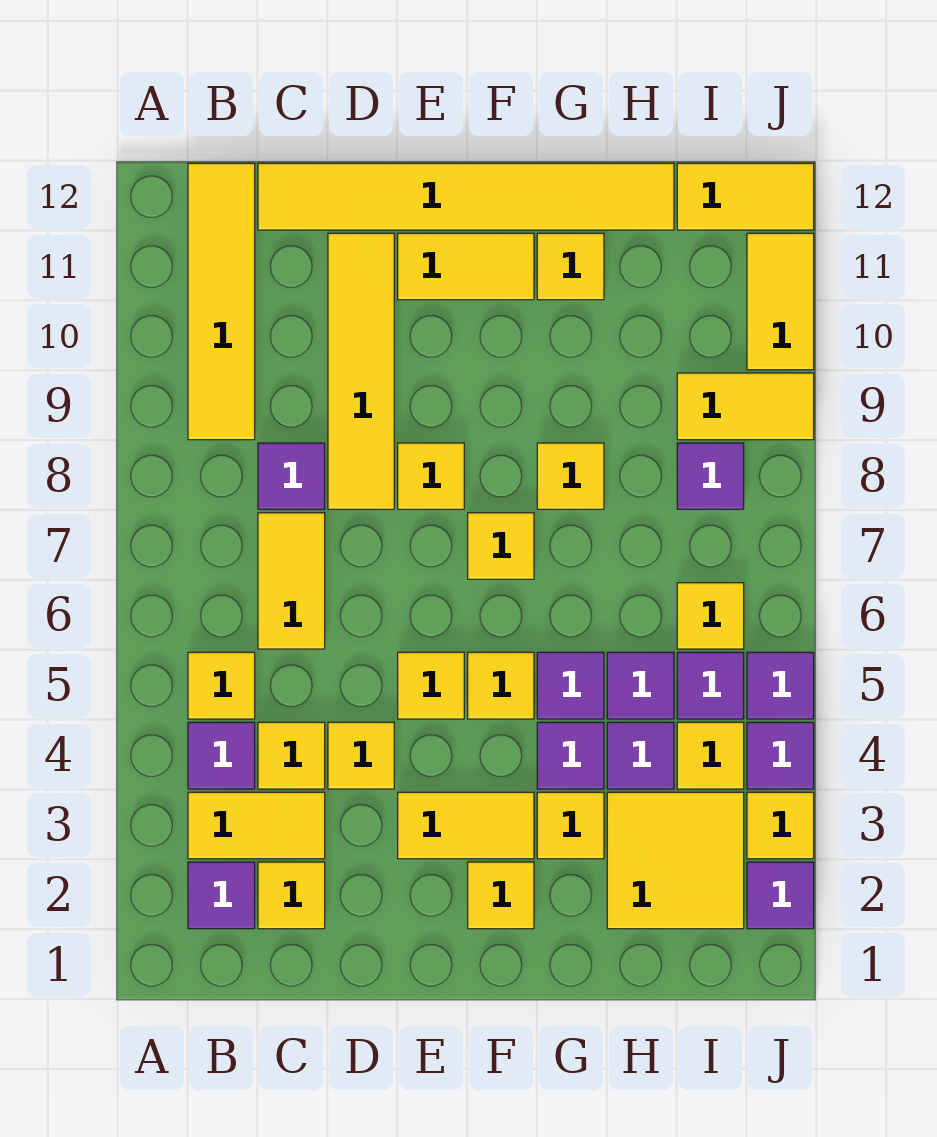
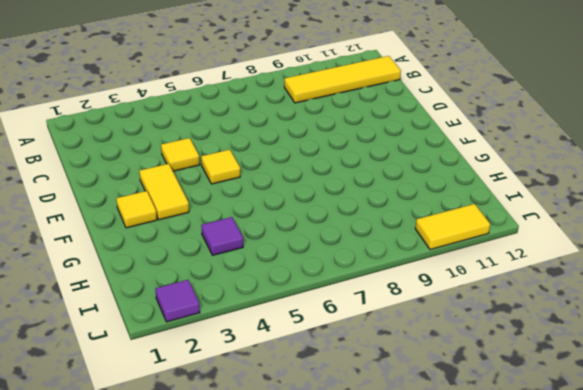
none -> purple 1x1 tile [188,862,255,929]
none -> yellow 1x2 tile [188,792,325,859]
none -> purple 1x1 tile [188,722,255,789]
none -> yellow 1x1 tile [188,652,255,719]

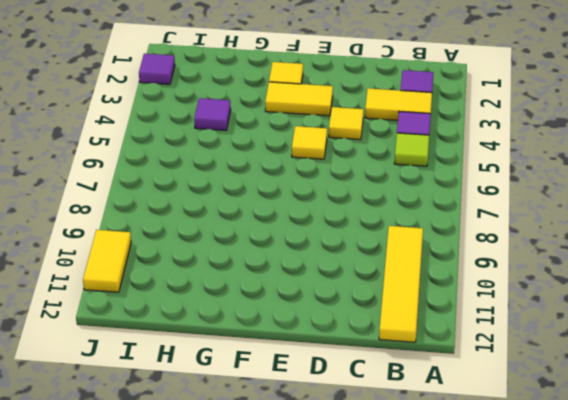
lime 1x1 tile [394,133,429,166] -> yellow 1x1 tile [188,652,255,719]
none -> yellow 1x1 tile [258,862,325,929]
none -> yellow 1x1 tile [258,722,325,789]
none -> yellow 1x2 tile [258,513,325,649]
none -> purple 1x1 tile [258,443,325,509]

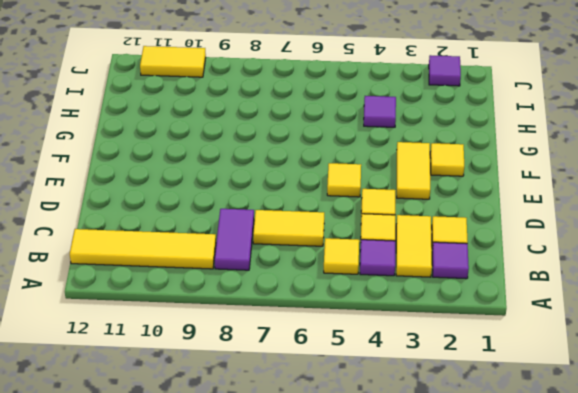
purple 1x2 tile [214,209,254,270] -> purple 1x1 tile [258,443,325,509]
none -> yellow 1x6 tile [258,163,674,230]
none -> yellow 1x4 tile [328,233,394,509]
none -> yellow 1x1 tile [398,443,464,509]
none -> yellow 1x2 tile [398,233,534,300]

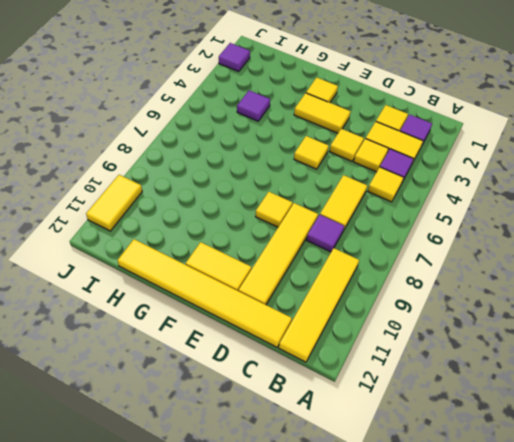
none -> yellow 1x1 tile [468,652,534,719]
none -> yellow 1x1 tile [468,513,534,579]
none -> yellow 1x1 tile [537,792,604,859]
none -> purple 1x1 tile [537,722,604,789]

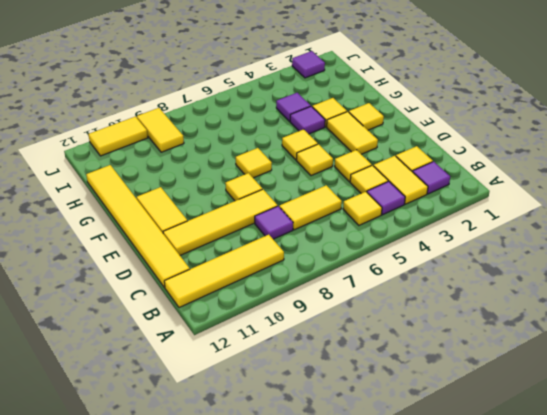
none -> purple 1x1 tile [537,652,604,719]
none -> yellow 1x1 tile [537,443,604,509]
none -> yellow 1x1 tile [537,233,604,300]
none -> yellow 2x2 tile [607,792,744,929]

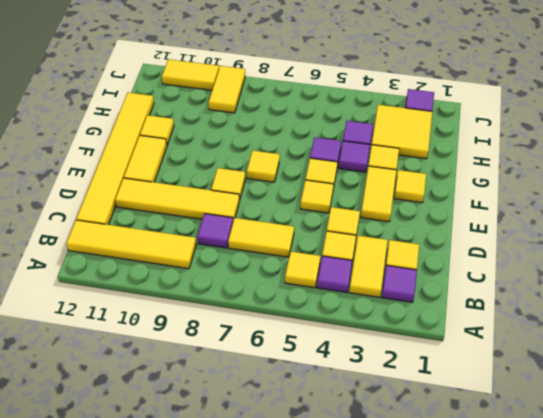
none -> yellow 1x1 tile [537,443,604,509]
none -> purple 1x1 tile [607,652,674,719]
none -> yellow 1x1 tile [677,722,744,789]
none -> purple 1x1 tile [677,652,744,719]

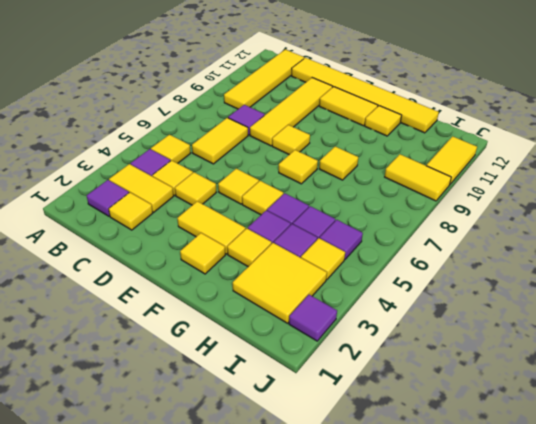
none -> yellow 1x1 tile [677,583,744,649]
none -> purple 1x1 tile [677,443,744,509]
none -> yellow 1x2 tile [677,163,814,230]
none -> yellow 1x1 tile [747,792,814,859]

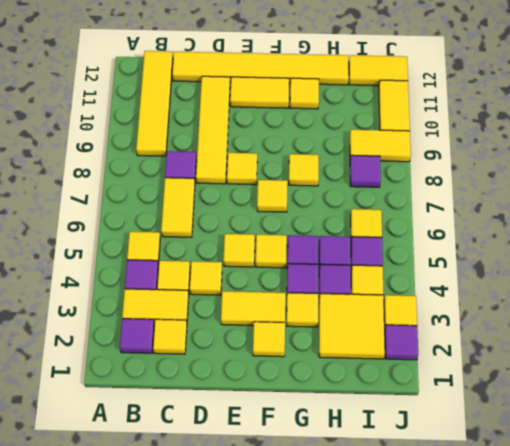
none -> purple 1x1 tile [747,722,814,789]
none -> purple 1x1 tile [747,652,814,719]

